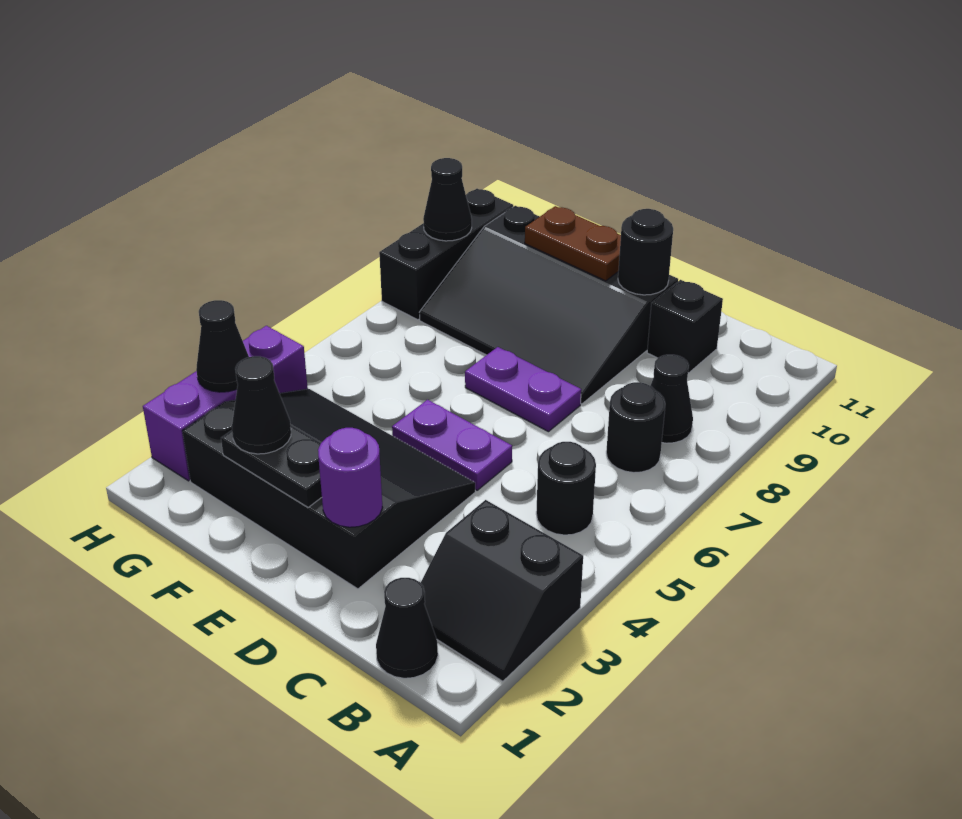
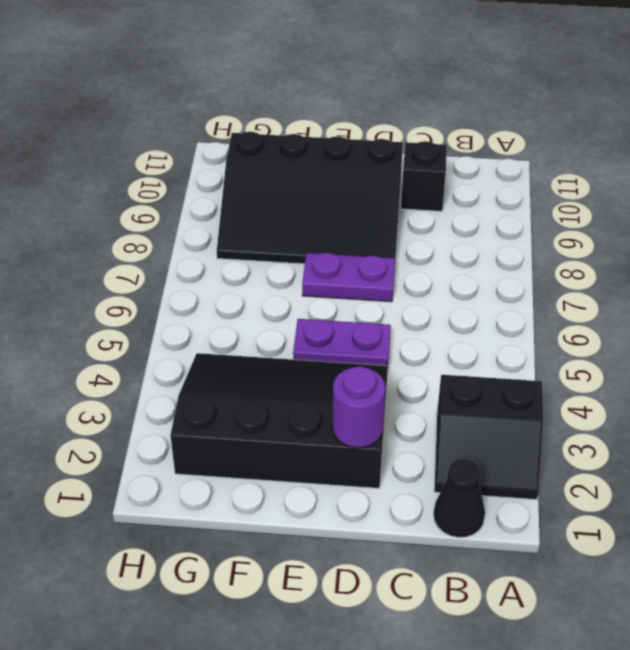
none -> black 1x1 round brick [536,442,596,535]
none -> black 1x1 round brick [606,382,665,473]
none -> black 1x1 cone [651,355,693,443]

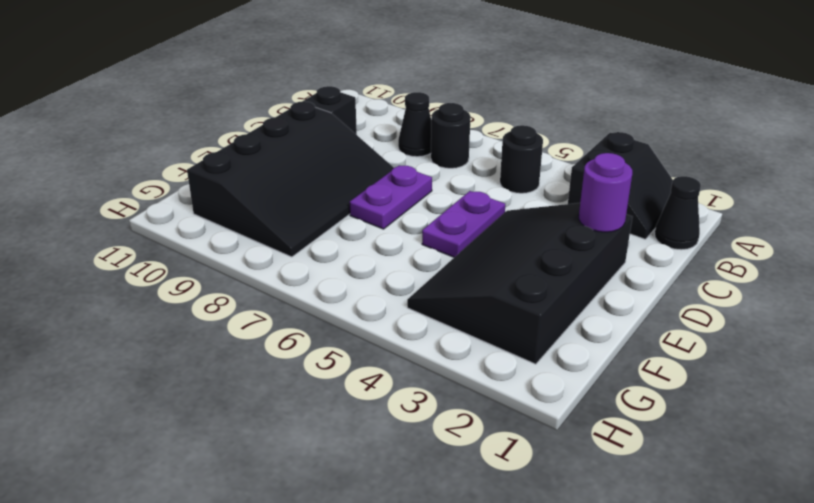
none -> purple 1x3 brick [143,326,308,481]
none -> black 1x3 brick [379,189,513,320]
none -> black 1x1 round brick [618,209,673,295]

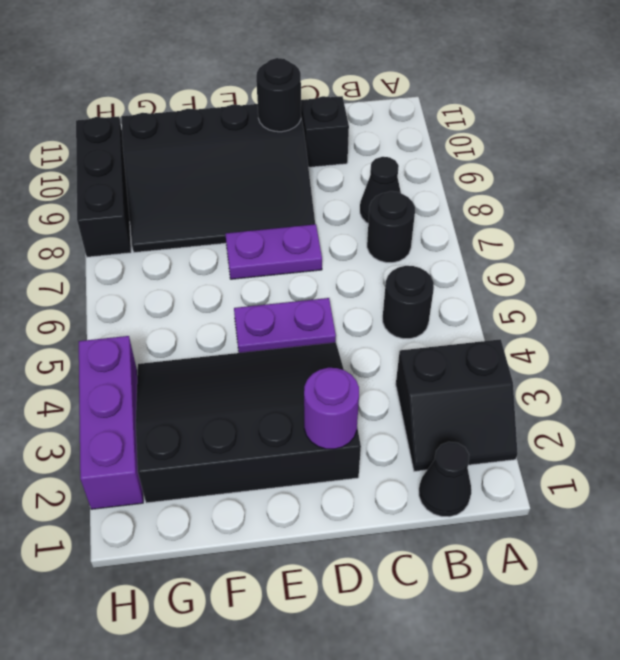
none -> black 1x2 plate [221,426,322,507]
none -> brown 1x2 plate [525,206,621,281]
none -> black 1x1 cone [196,300,249,392]

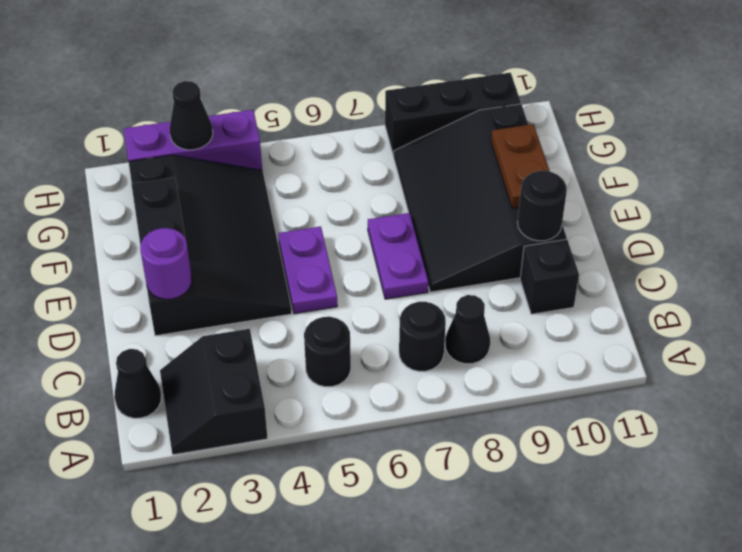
none -> black 1x1 cone [423,158,472,241]
none -> black 1x1 cone [232,356,291,454]

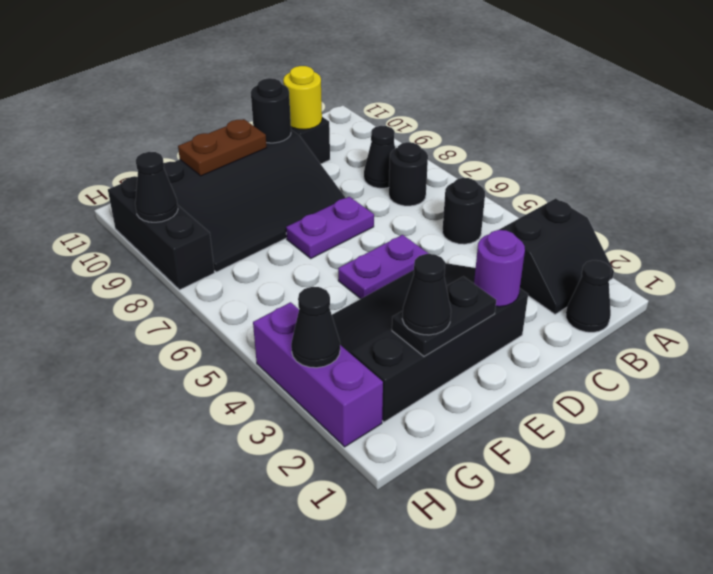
yellow 1x1 round brick [283,66,322,130] -> none

